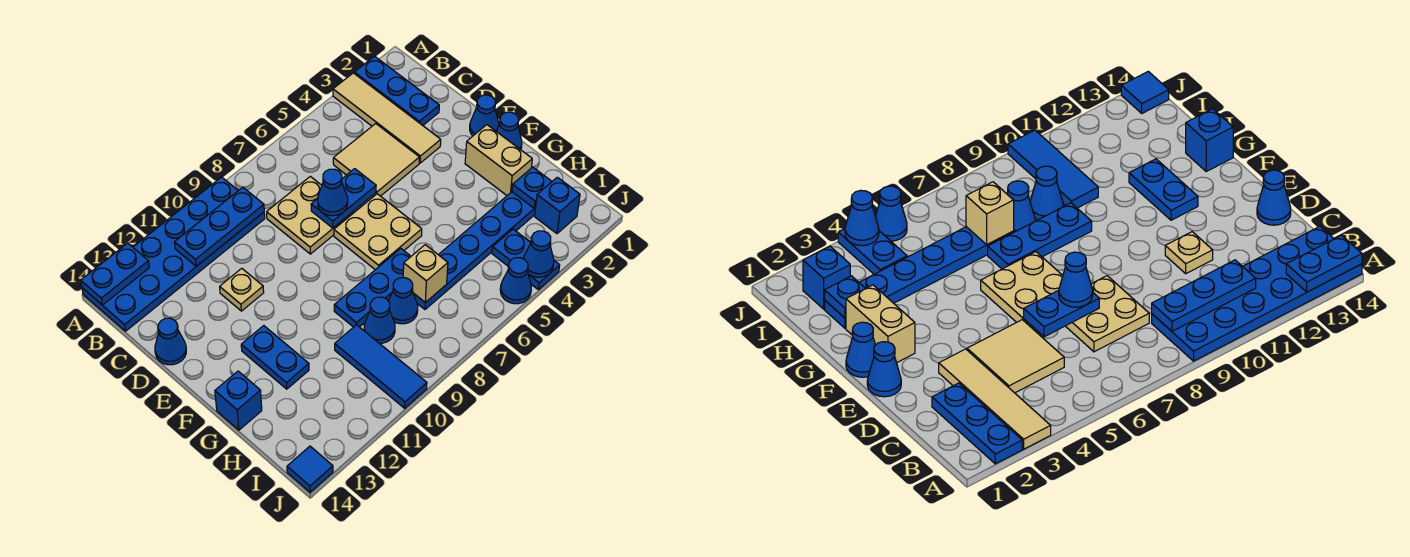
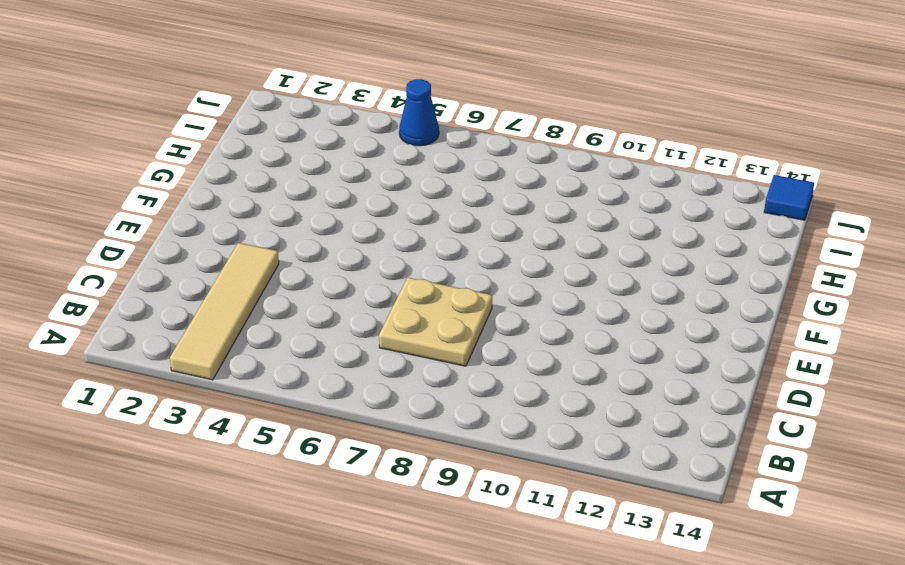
none -> blue 1x3 plate [354,56,439,125]
none -> blue 2x6 plate [82,177,265,331]
none -> tan 2x2 tile [333,124,419,196]

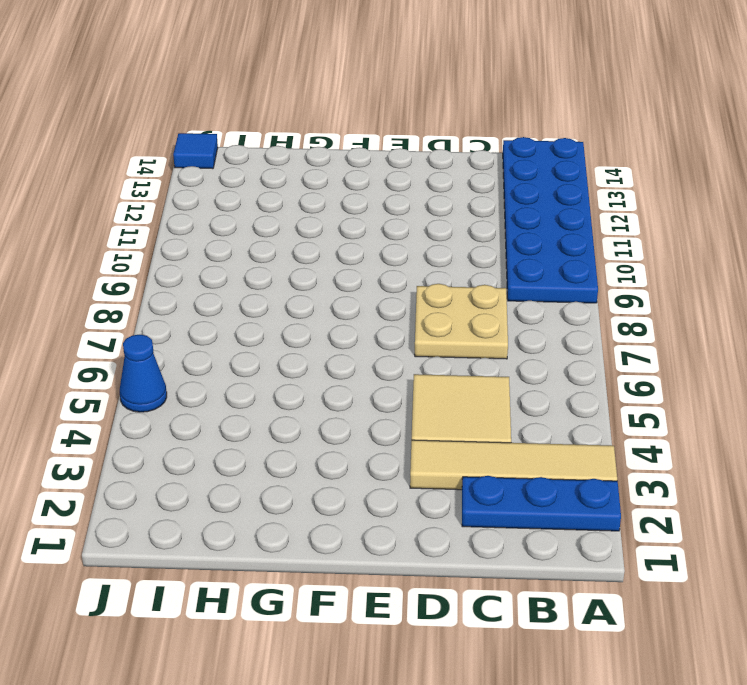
none -> tan 1x1 plate [220,268,264,311]
none -> blue 1x1 cone [155,318,186,365]
none -> blue 1x1 cone [470,95,499,136]

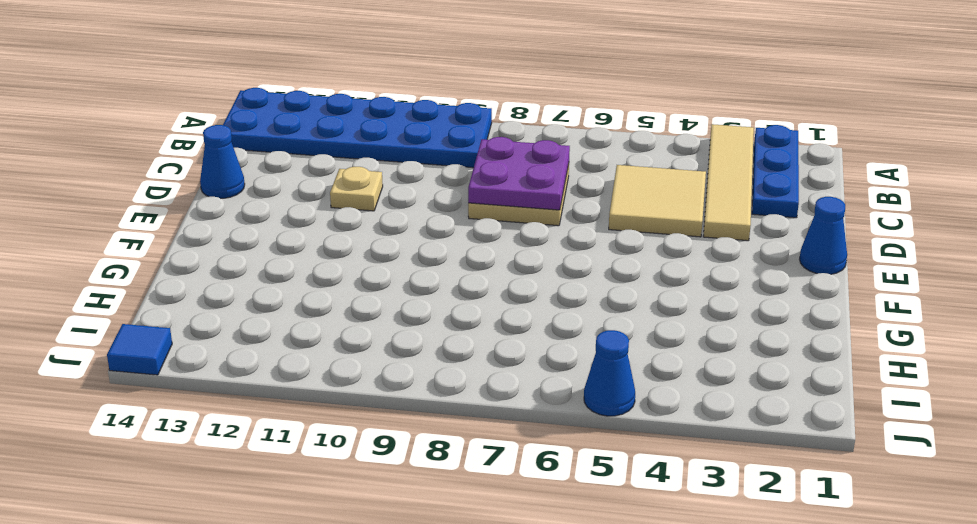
purple 2x2 plate [468,137,570,210] -> blue 1x2 plate [311,169,376,228]
none -> tan 2x2 plate [334,194,422,270]
none -> blue 1x1 cone [496,112,522,150]
none -> tan 1x2 brick [465,125,532,195]

